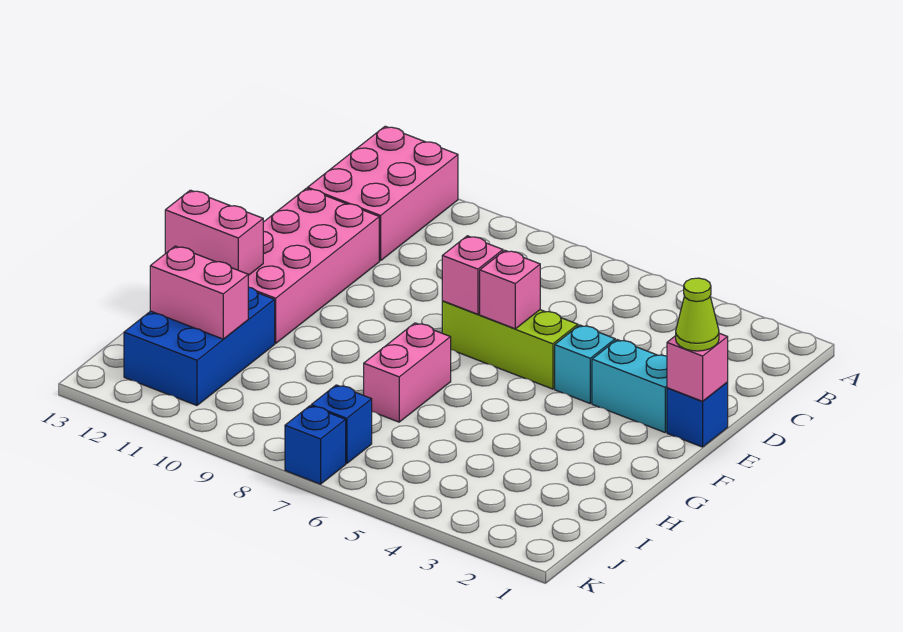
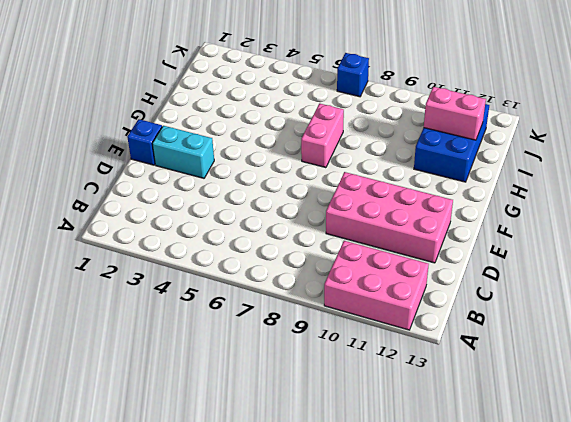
pink 2x3 brick [324,241,429,330] -> pink 2x3 brick turned to [308,126,458,261]
pink 2x4 brick [326,172,453,263] -> pink 2x4 brick turned to [248,188,379,343]
none -> cyan 1x1 brick [555,325,615,403]
none -> lime 1x3 brick [442,301,578,389]
none -> blue 1x1 brick [311,385,372,464]

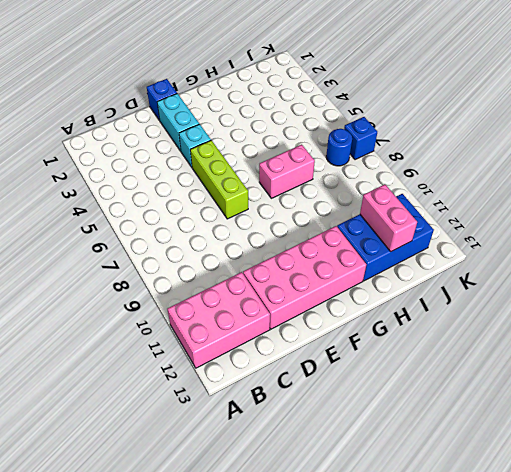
blue 1x1 round brick [326,129,352,166] -> blue 1x1 brick [311,385,372,464]
none -> pink 1x1 brick [667,333,728,401]
none -> pink 1x1 brick [480,250,540,329]
none -> pink 1x1 brick [442,236,503,314]

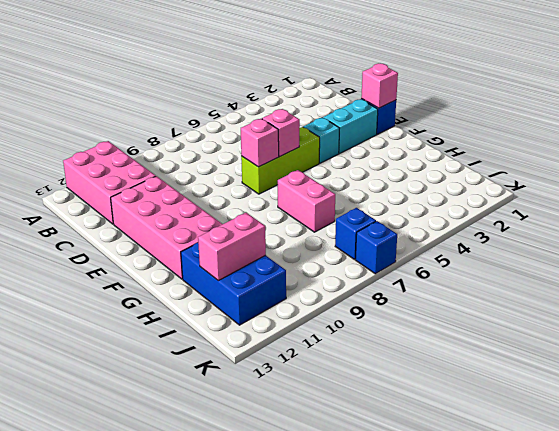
none -> pink 1x2 brick [165,190,263,275]
none -> lime 1x1 cone [676,278,719,351]

